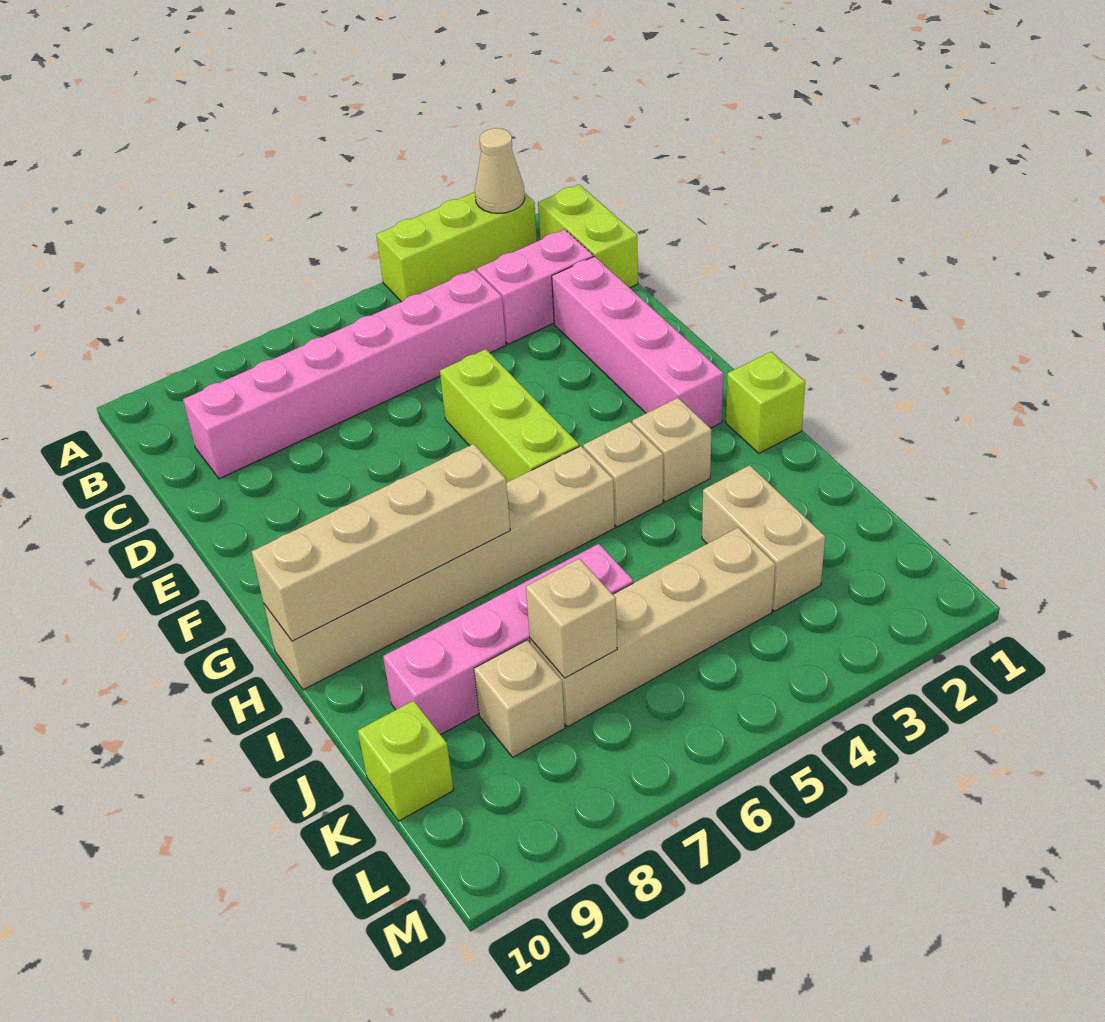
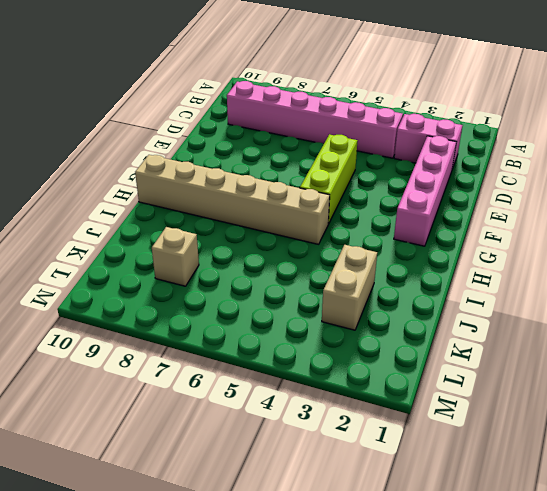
none -> lime 1x3 brick [376,192,537,302]
none -> lime 1x2 brick [538,184,638,288]
none -> lime 1x1 brick [726,352,805,453]

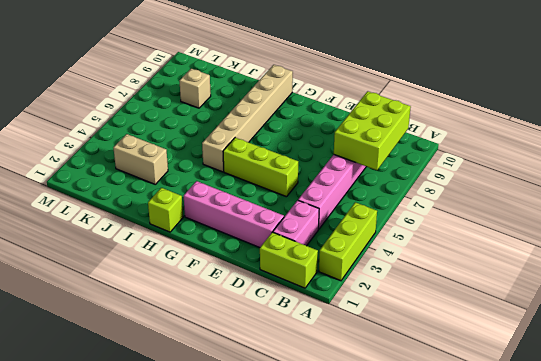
lime 2x3 brick [334,91,411,170] -> none
none -> tan 1x1 brick [632,398,712,502]
none -> tan 1x1 brick [583,422,663,527]
none -> pink 1x4 brick [383,544,634,735]

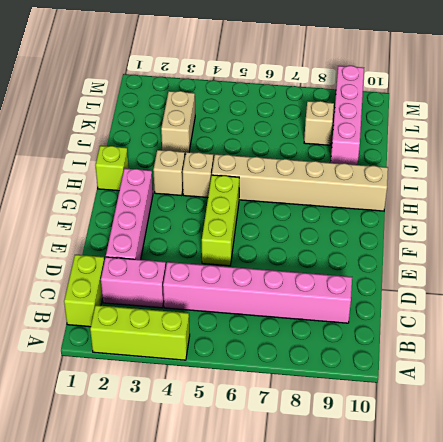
pink 1x4 brick [331,66,364,165] -> pink 1x4 brick turned to [383,544,634,735]
none -> tan 1x4 brick [530,528,775,727]
none -> lime 1x1 brick [358,701,454,821]
none -> tan 1x1 cone [475,128,525,213]

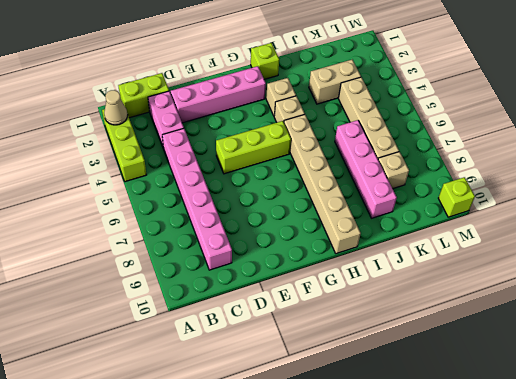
lime 1x1 brick [438,177,475,217] -> lime 1x1 brick moved to [358,701,454,821]
none -> tan 1x4 brick [251,444,510,641]
none -> tan 1x1 brick [526,559,617,678]

